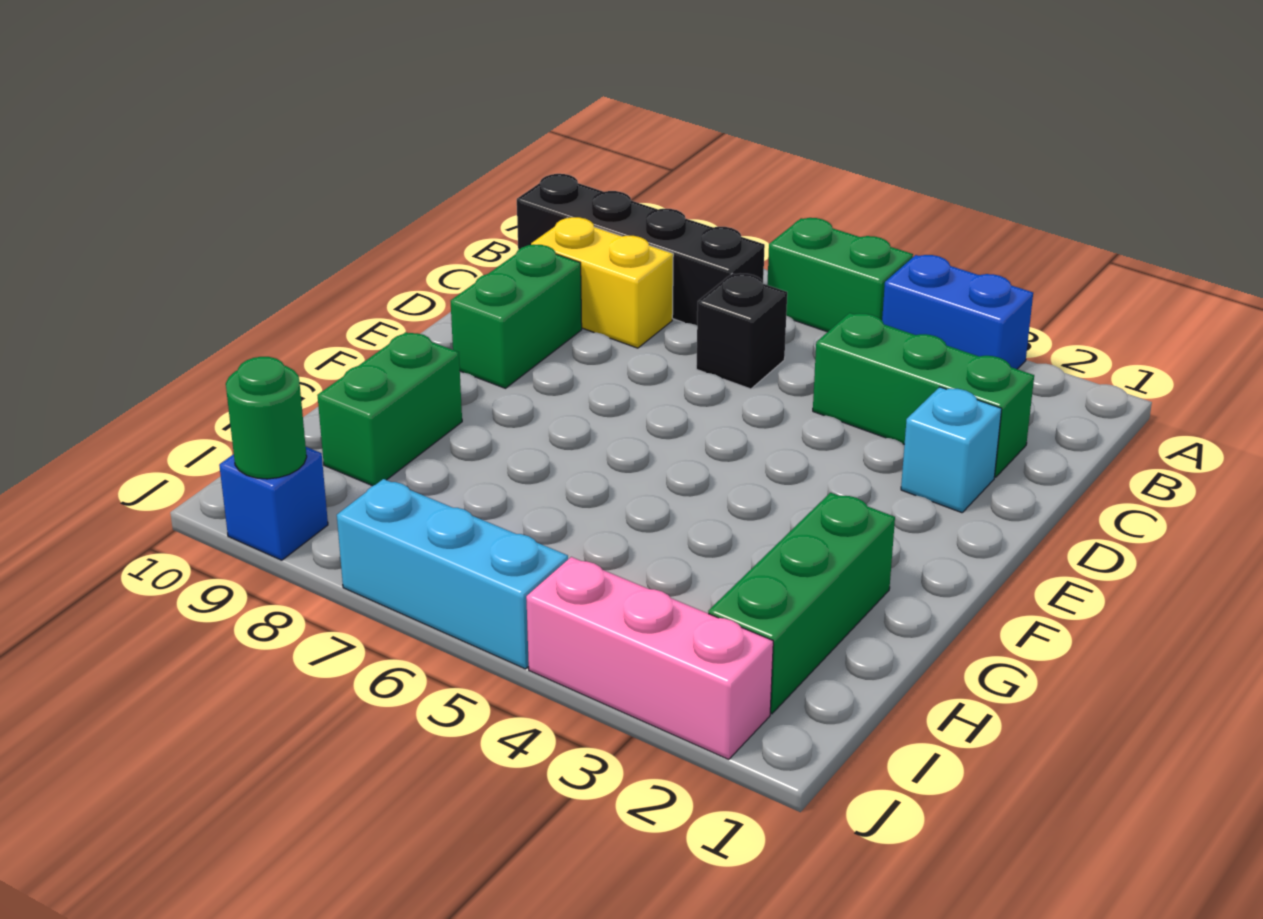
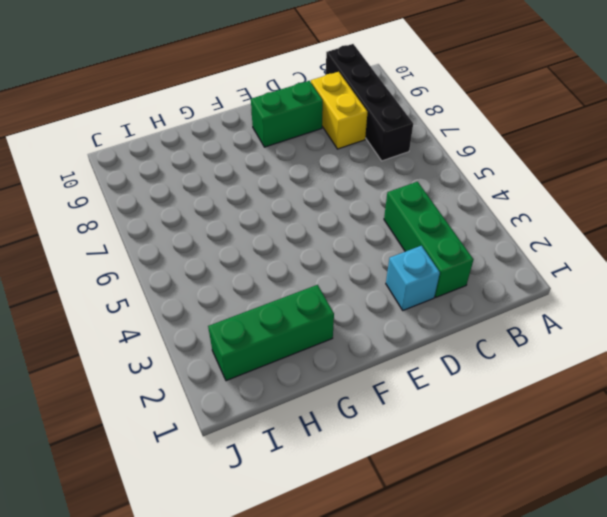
none -> blue 1x2 brick [882,255,1033,369]
none -> green 1x2 brick [767,218,913,332]
none -> black 1x1 brick [696,273,787,389]

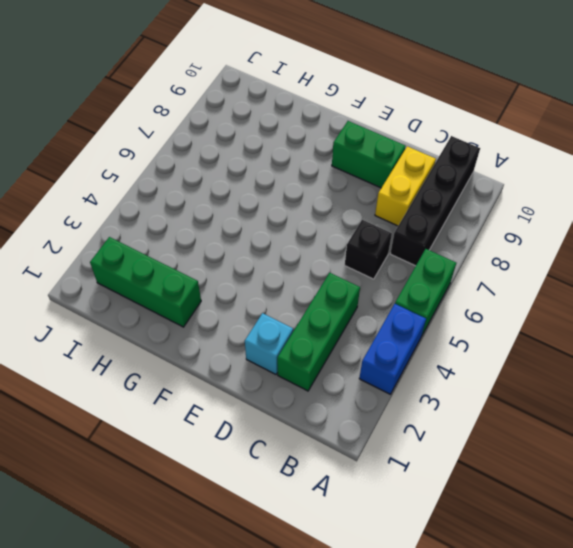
none -> green 1x2 brick [317,332,462,486]
none -> pink 1x3 brick [526,557,773,759]
none -> cyan 1x3 brick [337,479,568,669]

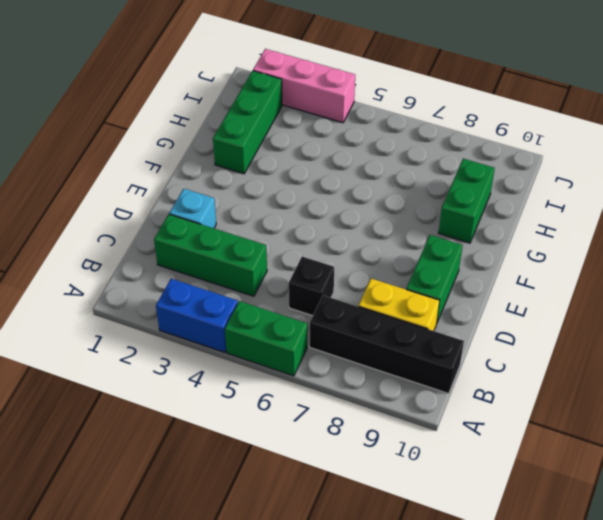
none -> cyan 1x3 brick [337,479,568,669]
none -> blue 1x1 brick [219,447,328,560]
none -> green 1x1 round brick [226,357,307,479]

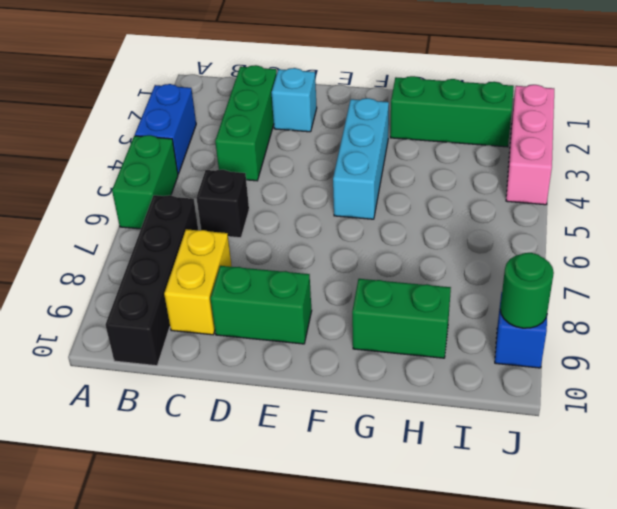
cyan 1x3 brick [333,98,389,219] -> cyan 1x3 brick moved to [337,479,568,669]

